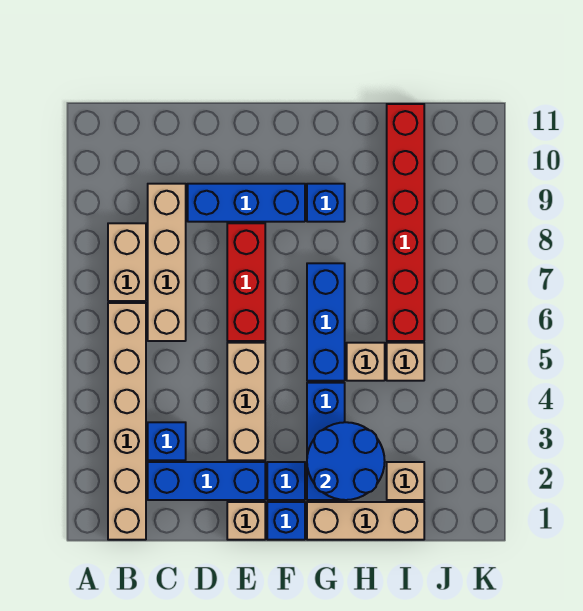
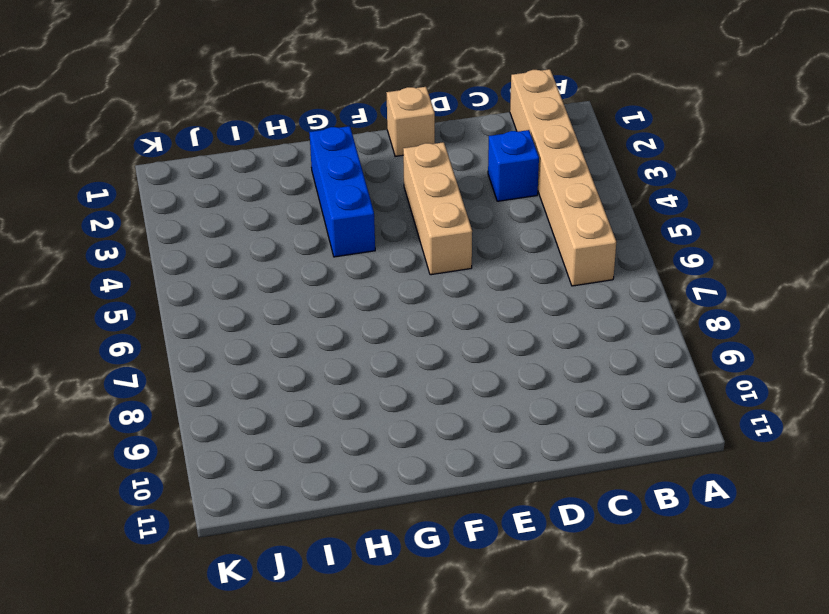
none -> tan 1x2 brick [108,223,146,301]
none -> blue 1x3 brick [148,462,265,500]
none -> tan 1x4 brick [148,184,186,341]

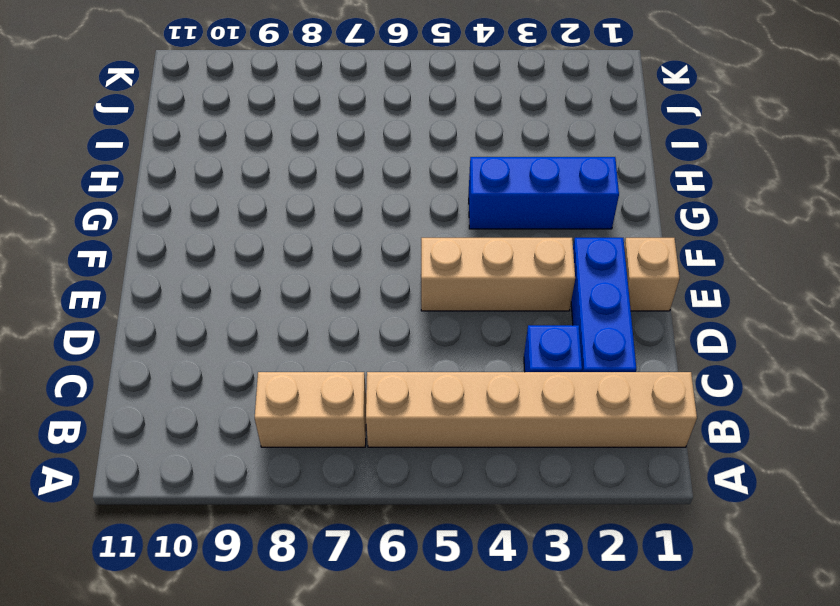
none -> tan 1x4 brick [148,184,186,341]
none -> blue 1x3 brick [188,184,305,222]
none -> red 1x3 brick [227,223,265,341]

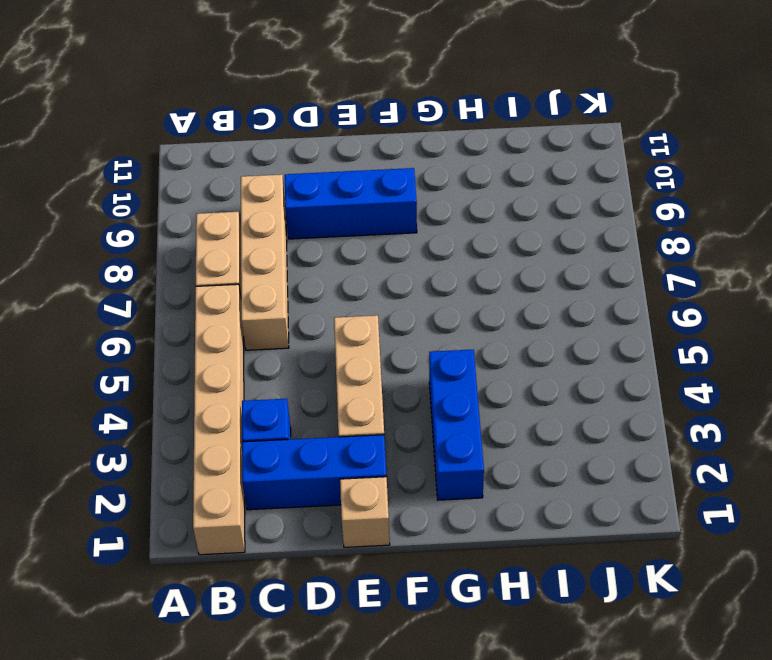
none -> red 1x3 brick [227,223,265,341]
none -> blue 1x1 brick [267,502,305,540]
none -> blue 1x1 brick [267,462,305,500]

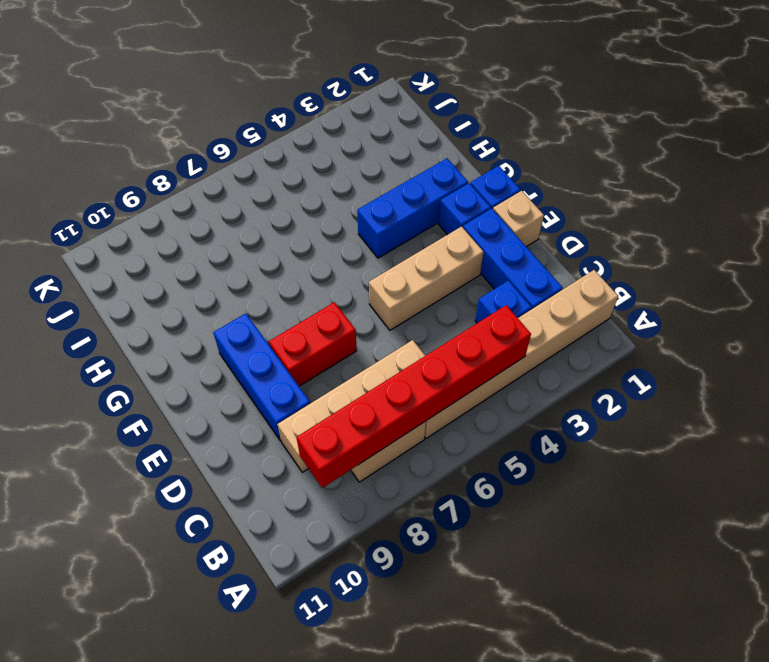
red 1x6 brick [296,305,531,488] -> red 1x6 brick moved to [387,104,424,341]
red 1x2 brick [269,302,357,386] -> red 1x3 brick [227,223,265,341]
none -> tan 1x3 brick [307,502,424,540]
none -> blue 1x3 brick [307,263,345,381]
none -> blue 1x1 brick [307,184,345,222]

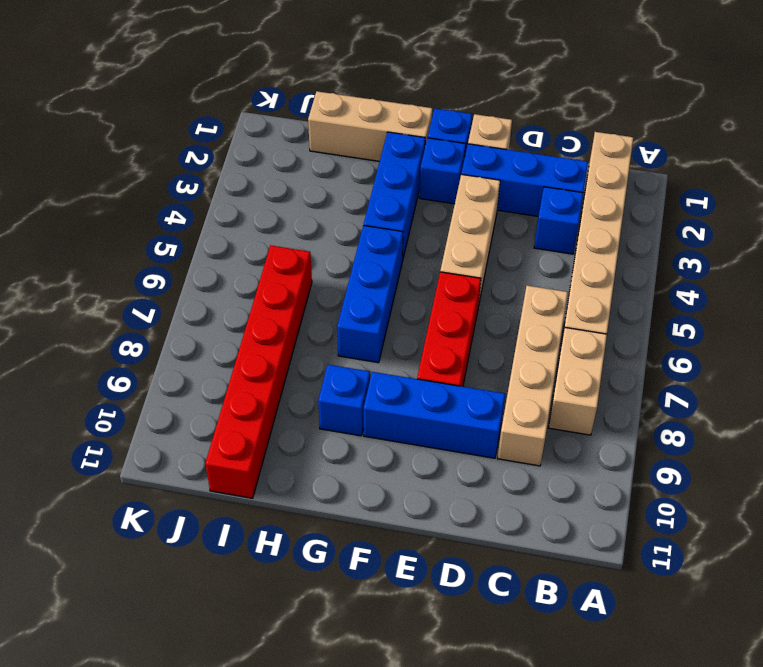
none -> tan 1x1 brick [347,343,385,381]
none -> tan 1x1 brick [387,462,424,500]
none -> tan 1x1 brick [387,343,424,381]

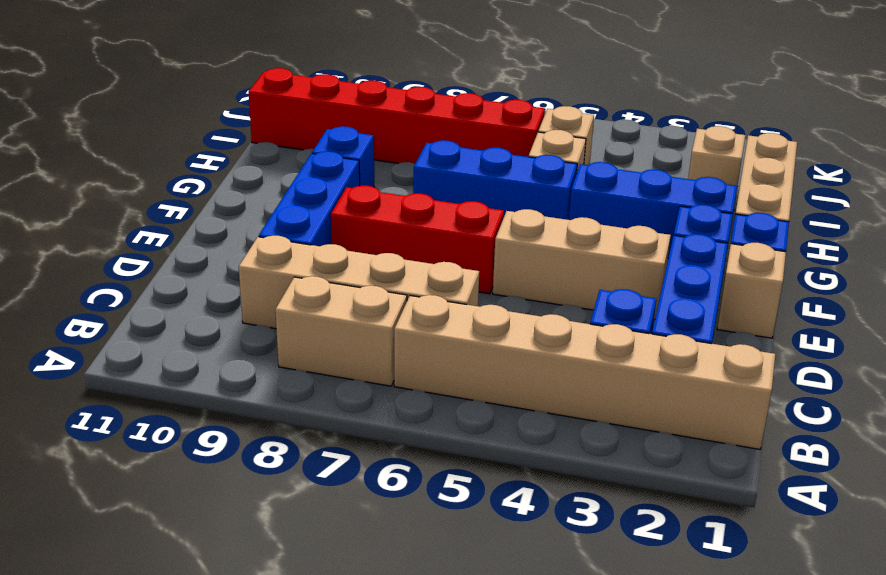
none -> blue 2x2 round brick [307,422,385,500]

